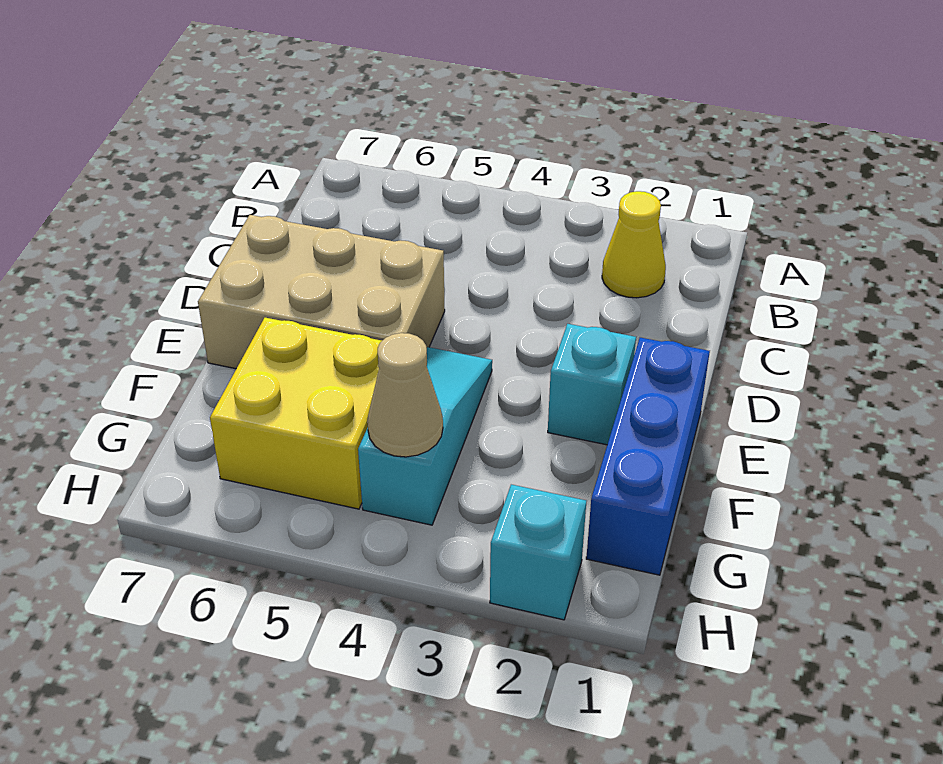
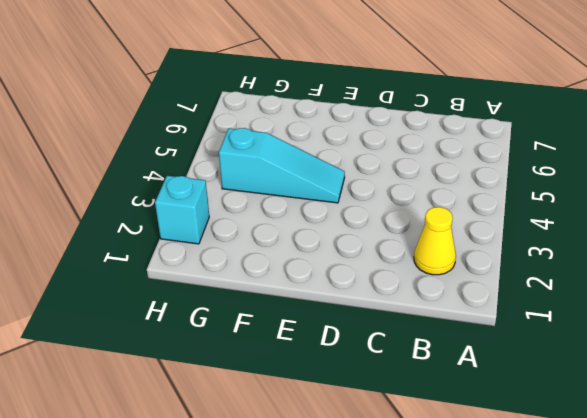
none -> tan 2x3 brick [198,215,445,369]
none -> blue 1x3 brick [586,338,710,575]

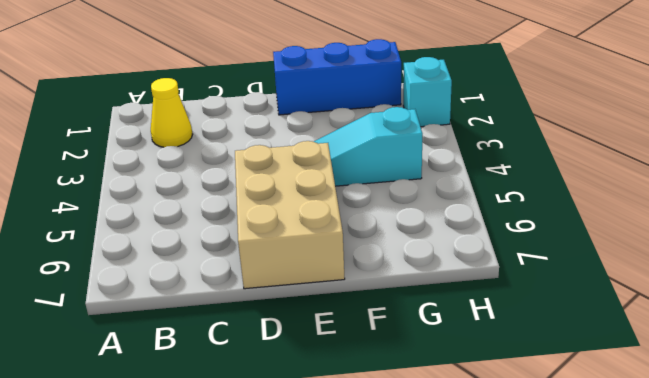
none -> cyan 1x1 brick [548,324,636,445]
none -> yellow 2x2 brick [210,318,382,509]

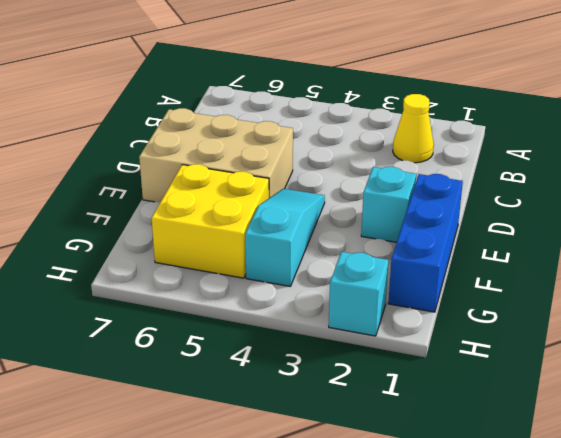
none -> tan 1x1 cone [367,333,443,457]

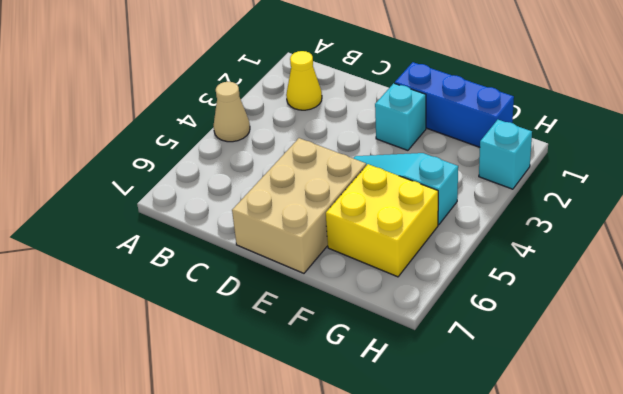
tan 1x1 cone [213,82,250,142] -> tan 1x1 cone moved to [367,333,443,457]

